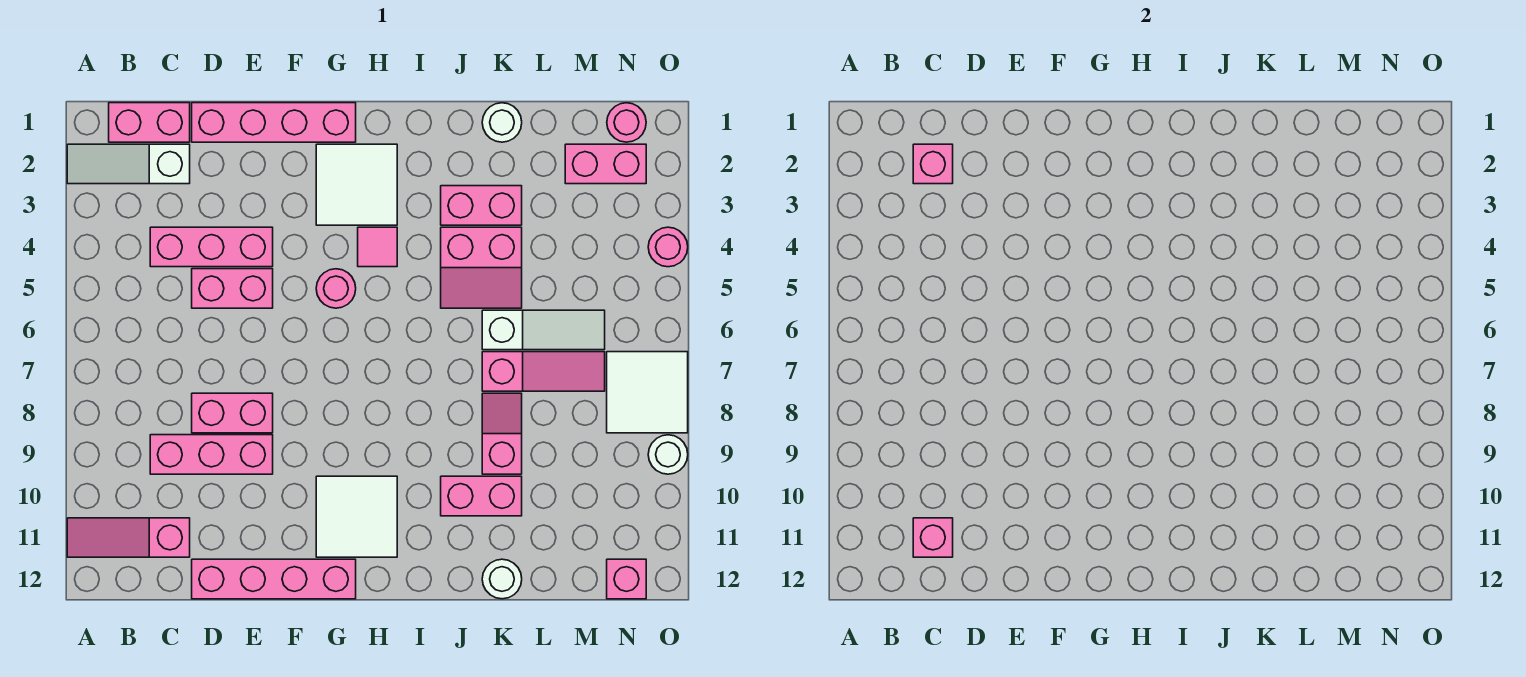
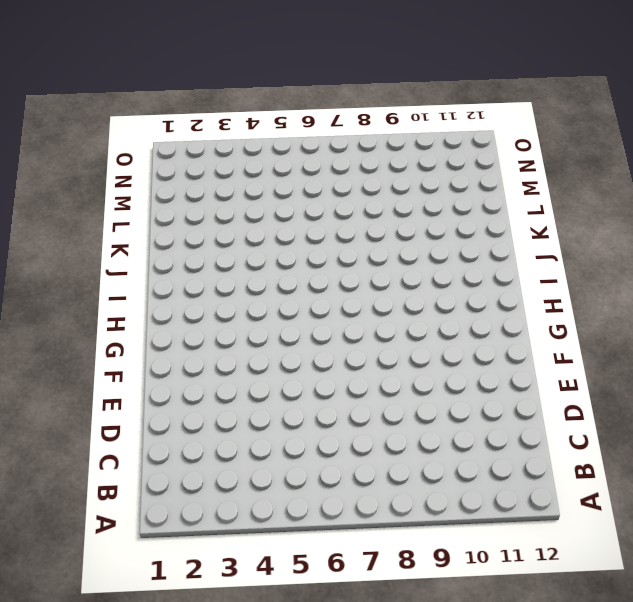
none -> white 1x3 slope [67,144,190,184]
none -> pink 1x3 slope [67,518,190,557]
none -> pink 1x2 brick [109,103,190,142]

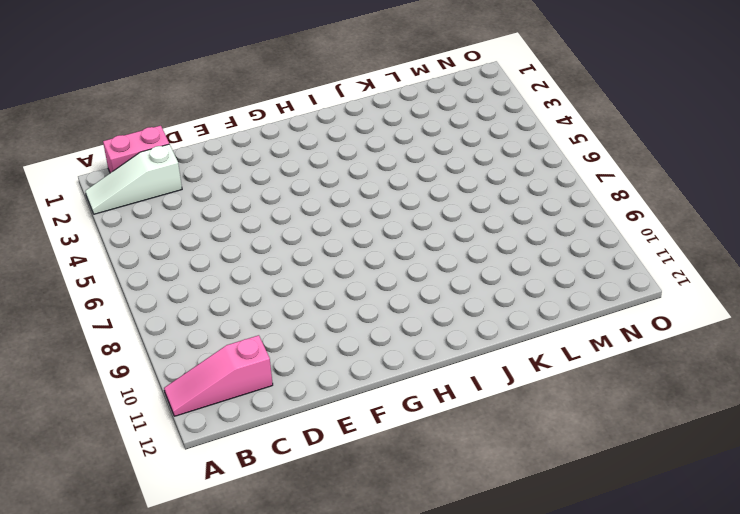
none -> pink 1x3 brick [150,227,273,267]
none -> pink 1x3 brick [150,435,273,474]
none -> pink 1x4 brick [192,103,356,142]

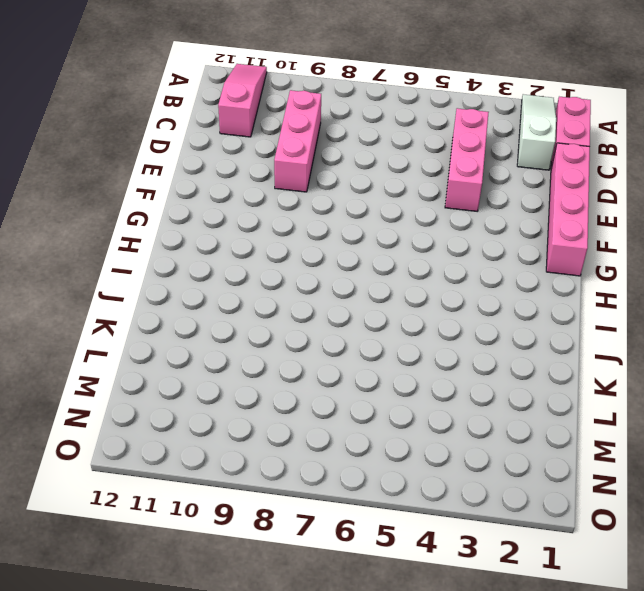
none -> pink 1x2 brick [192,269,273,308]
none -> pink 1x2 brick [192,393,273,433]
none -> pink 1x4 brick [192,559,356,599]

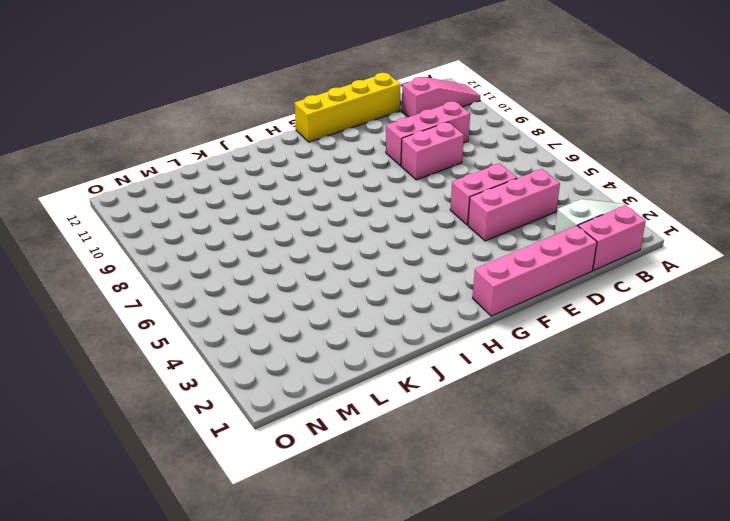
yellow 1x4 brick [295,73,401,142] -> pink 1x4 brick [192,559,356,599]
none -> white 2x2 tile [316,144,397,225]
none -> pink 1x1 round brick [316,269,356,308]
none -> white 2x2 tile [316,476,397,557]

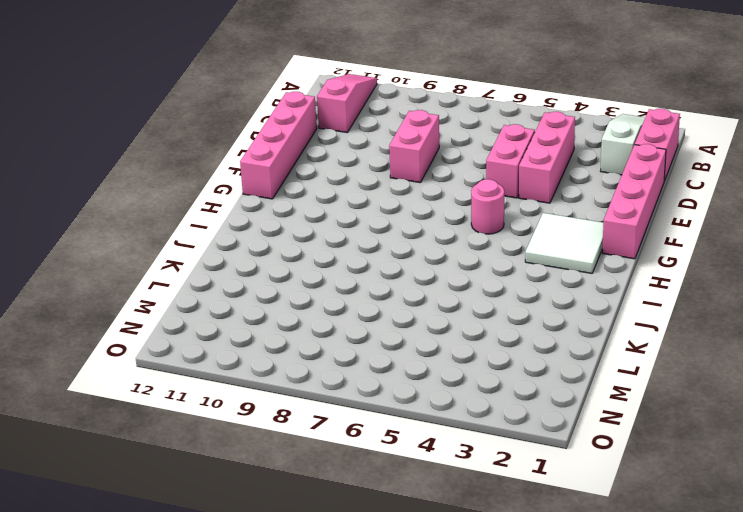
none -> pink 1x3 brick [150,435,273,474]
none -> white 2x2 tile [316,476,397,557]
none -> pink 1x1 tile [358,227,397,267]

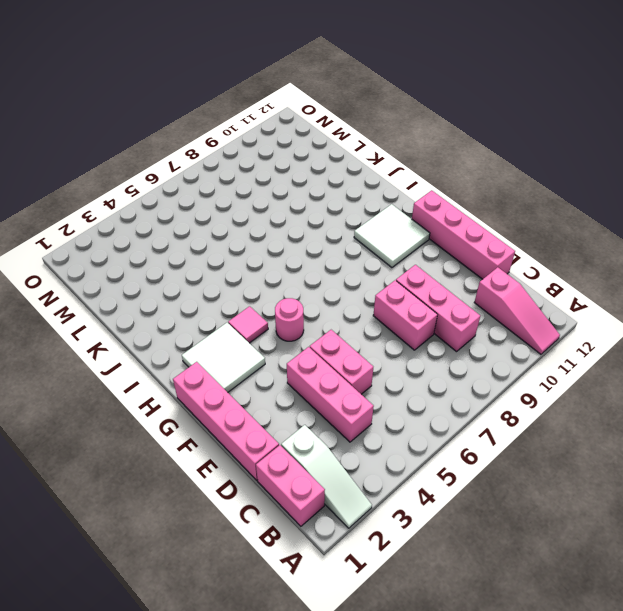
none -> pink 1x2 brick [441,186,522,225]
none -> pink 2x2 slope [441,227,522,308]
none -> pink 1x2 brick [441,476,522,516]

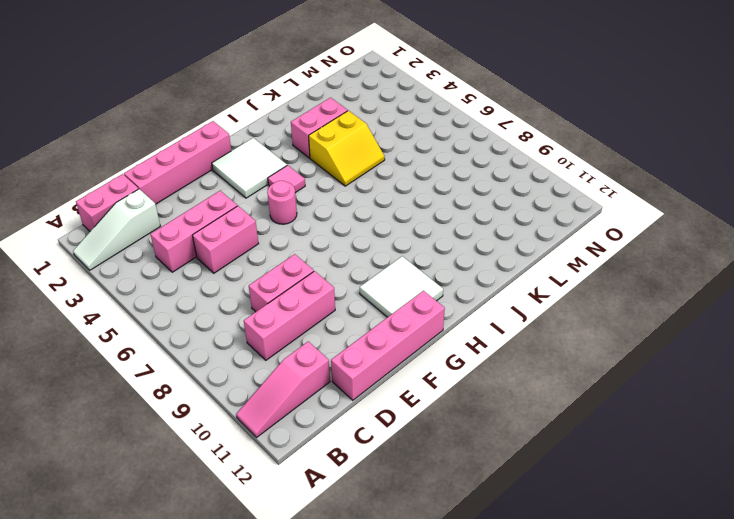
yellow 2x2 slope [309,111,385,186] -> pink 2x2 slope [441,227,522,308]
none -> pink 1x2 brick [441,476,522,516]
none -> white 1x1 round brick [482,103,522,142]
none -> white 1x3 slope [482,310,605,350]

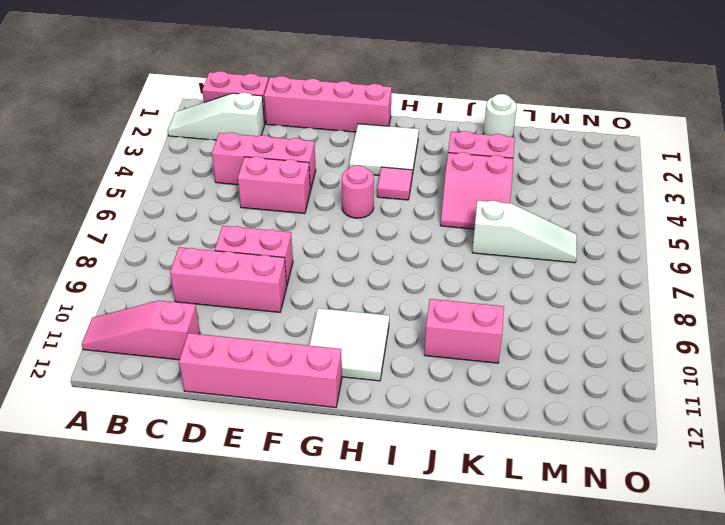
none -> pink 1x3 slope [482,352,605,391]
none -> pink 1x2 slope [482,393,522,474]
none -> white 1x1 round brick [482,559,522,599]

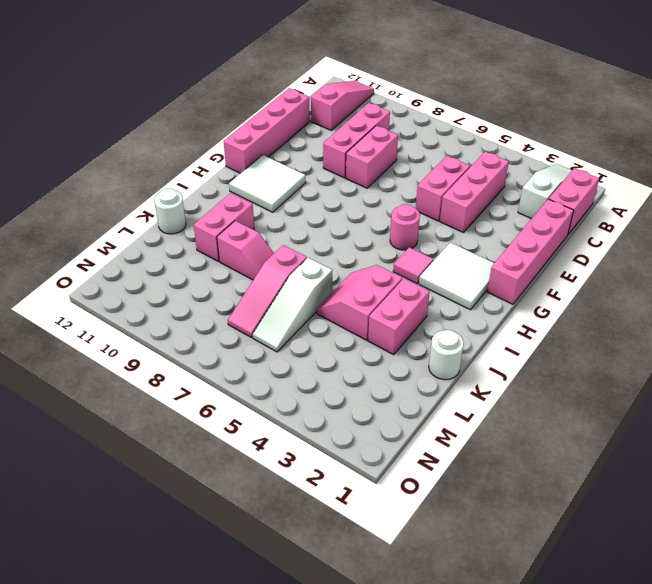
none -> pink 1x2 brick [565,144,646,184]
none -> pink 1x1 round brick [607,103,646,142]
none -> white 2x2 tile [607,352,688,433]

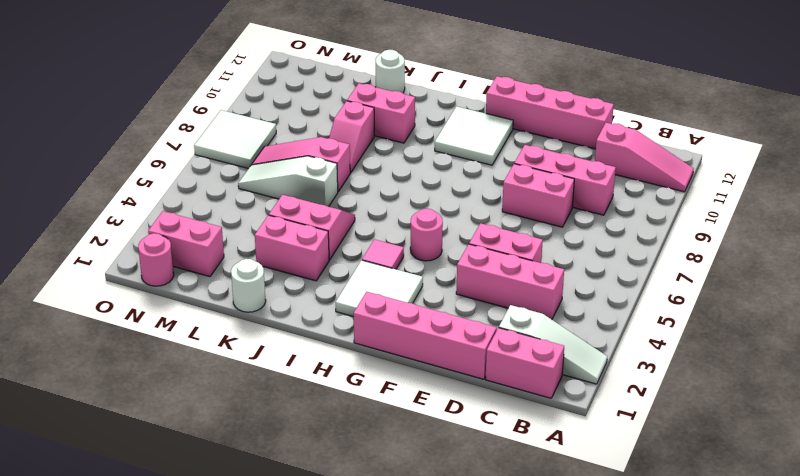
none -> pink 1x1 brick [607,559,646,599]
none -> pink 1x1 round brick [648,227,688,267]
none -> white 1x1 round brick [648,435,688,474]

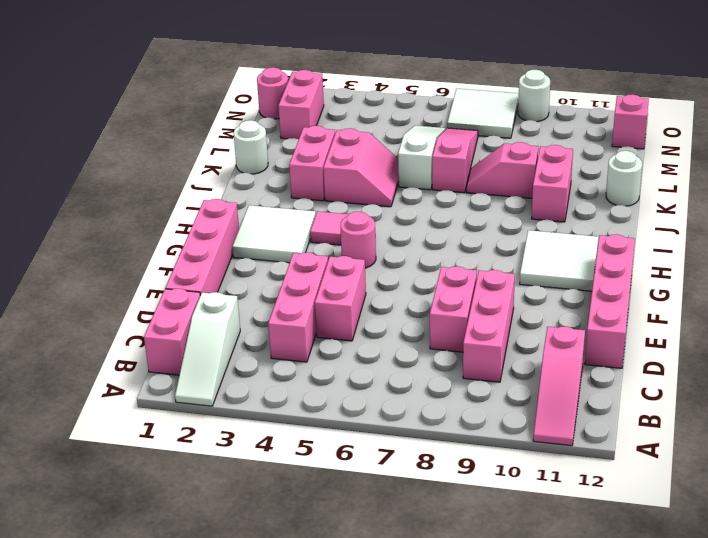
none -> pink 1x1 round brick [648,227,688,267]
none -> pink 1x1 brick [913,144,953,184]
none -> pink 1x1 brick [913,518,953,557]

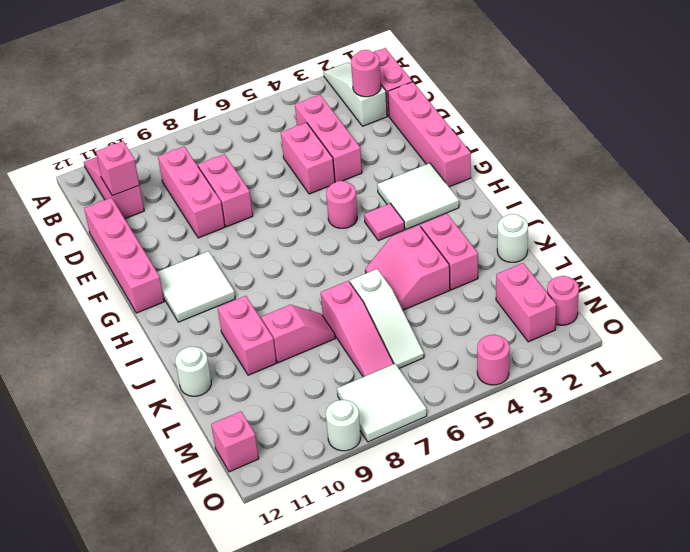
pink 1x1 round brick [351,50,381,97] -> pink 1x1 brick [913,144,953,184]

